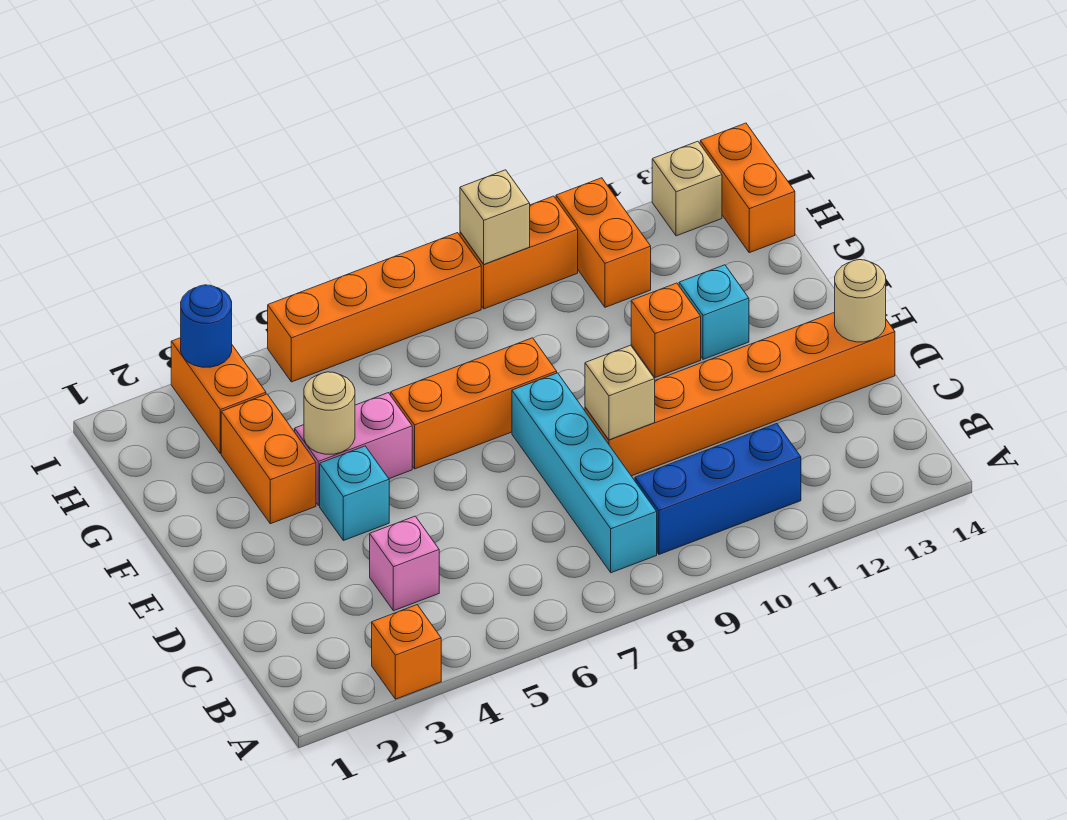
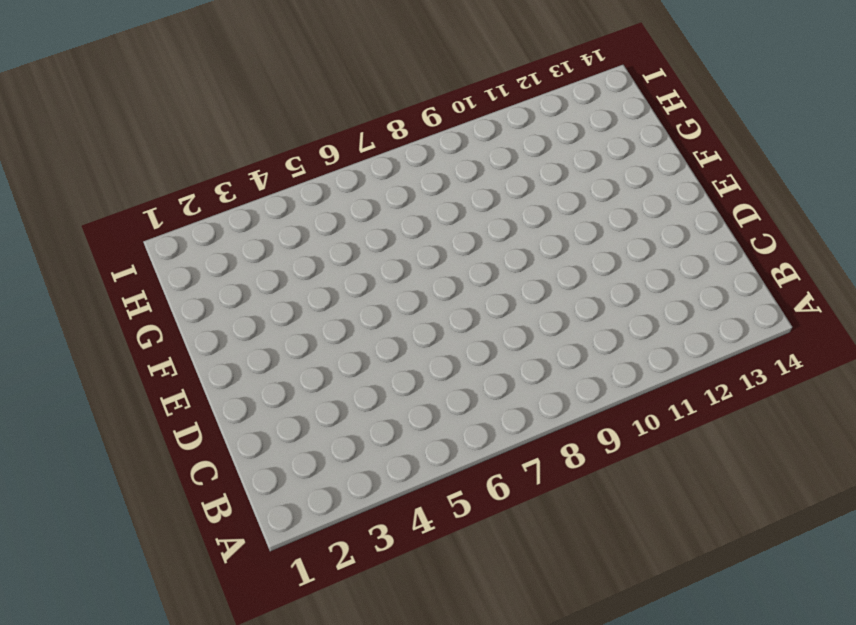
none -> orange 1x1 brick [372,605,441,699]
none -> cyan 1x4 brick [512,373,657,573]
none -> blue 1x3 brick [635,424,801,554]

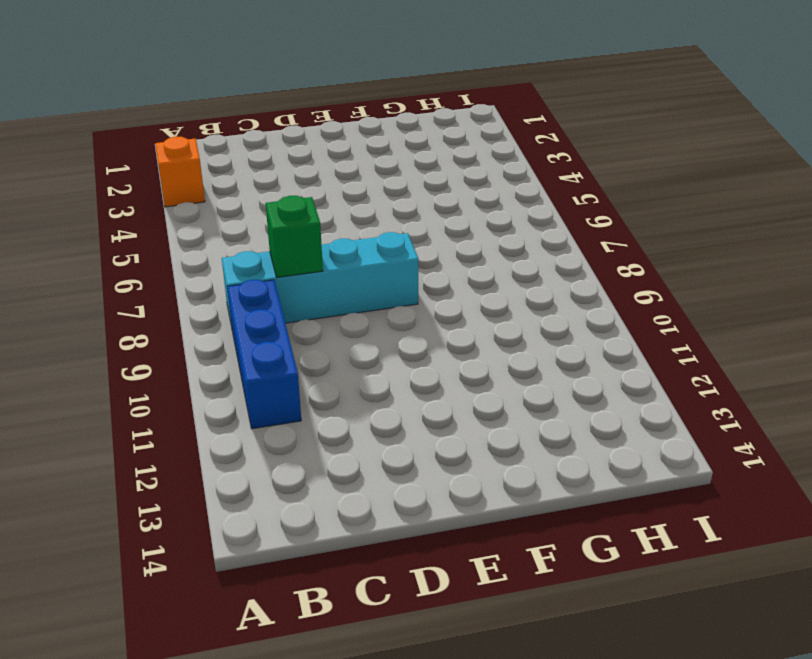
green 1x1 brick [266,196,323,277] -> none
none -> pink 1x1 brick [370,516,439,611]
none -> orange 1x6 brick [585,312,895,476]
none -> cyan 1x1 brick [320,446,389,541]

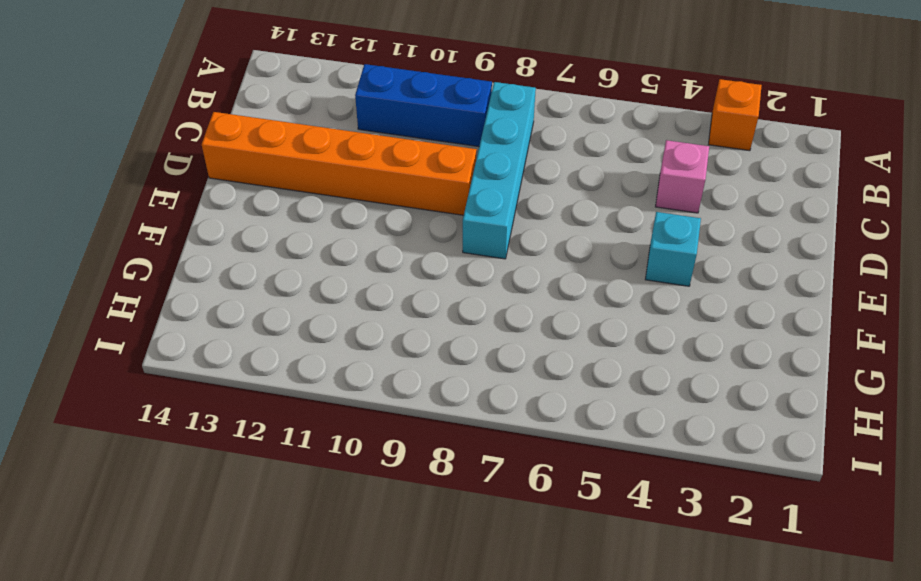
none -> orange 1x2 brick [221,394,316,524]
none -> pink 1x2 brick [295,393,412,505]
none -> orange 1x3 brick [391,338,557,469]

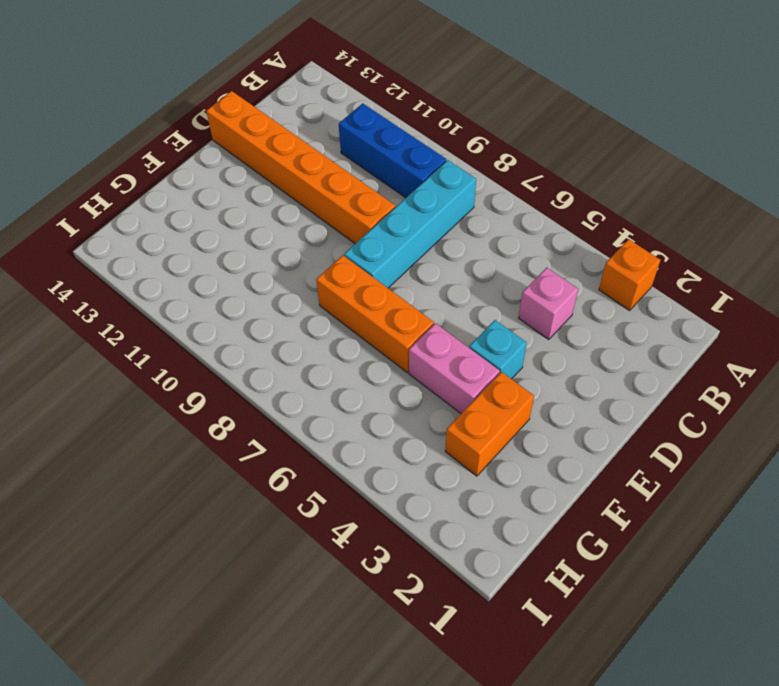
none -> orange 1x1 brick [631,283,701,378]
none -> cyan 1x1 brick [679,265,749,359]
none -> orange 1x2 brick [171,338,266,453]

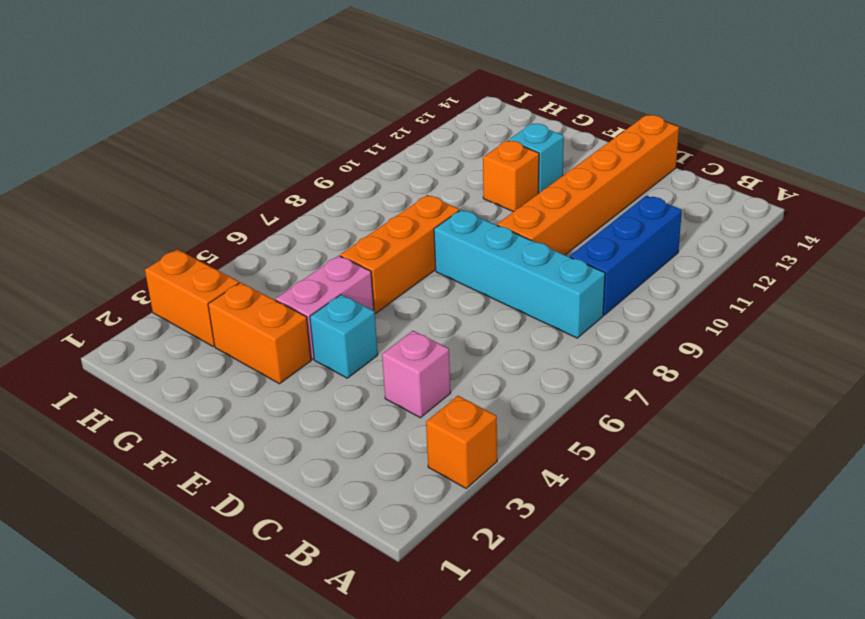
none -> orange 1x2 brick [556,178,651,307]
none -> orange 1x2 brick [700,123,795,253]
none -> orange 1x4 brick [268,233,481,382]

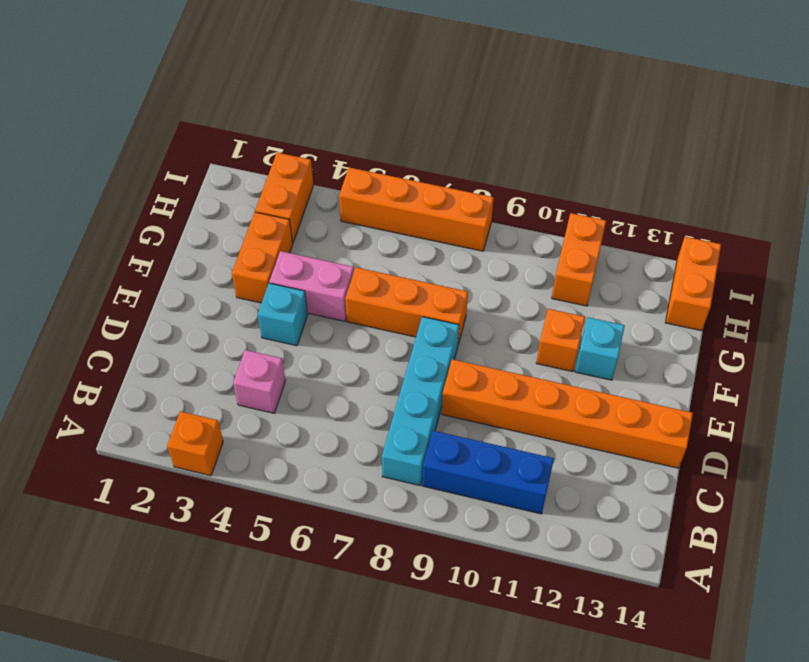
none -> orange 1x2 brick [460,196,578,309]
none -> tan 1x1 brick [652,141,722,236]
none -> tan 1x1 brick [585,345,655,440]

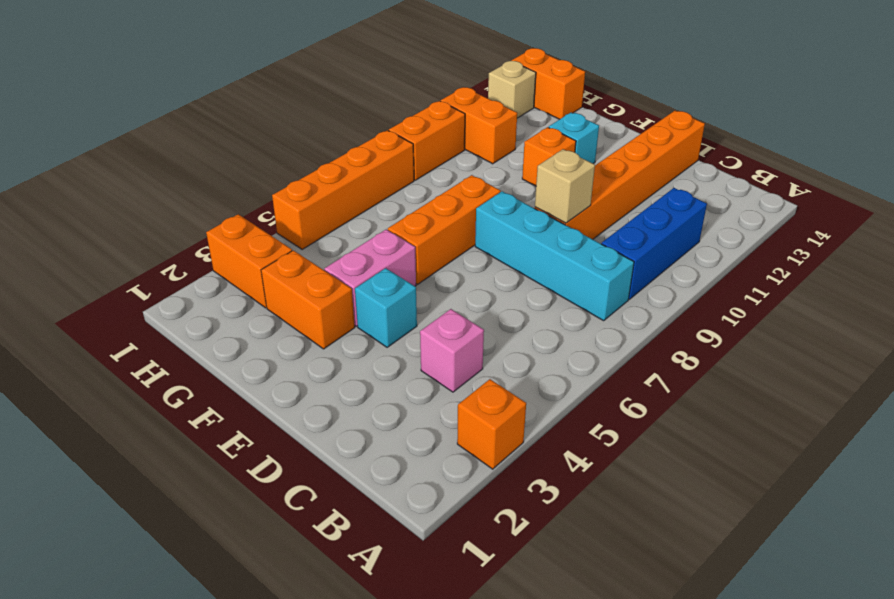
none -> tan 1x1 round brick [835,260,886,342]
none -> tan 1x1 round brick [304,372,355,454]
none -> blue 1x1 round brick [181,285,232,367]

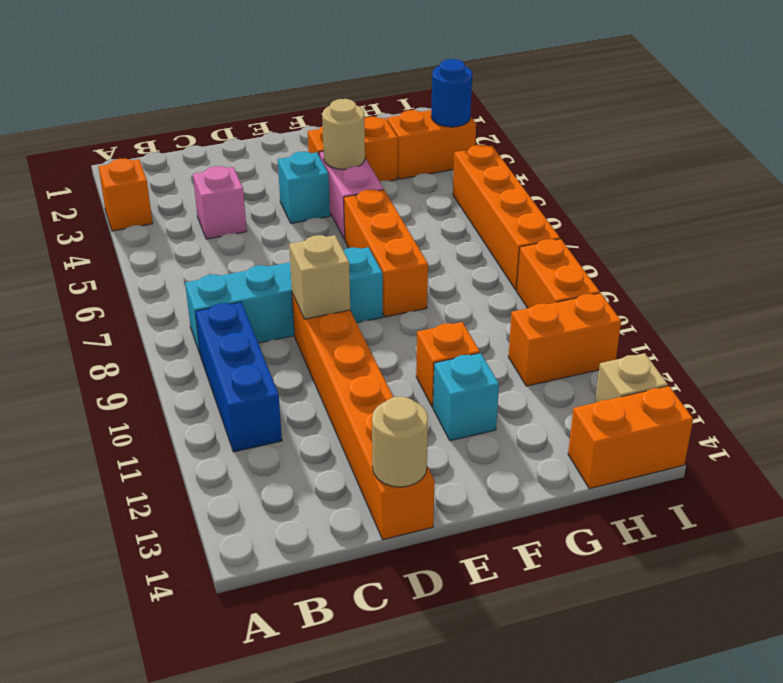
none -> tan 1x1 brick [460,170,530,264]

